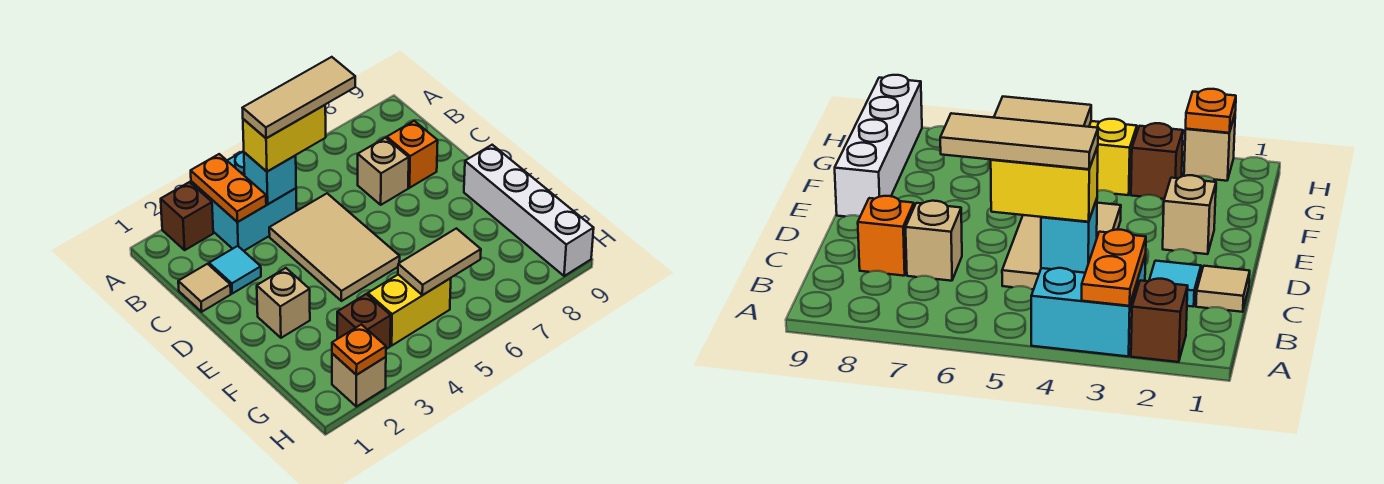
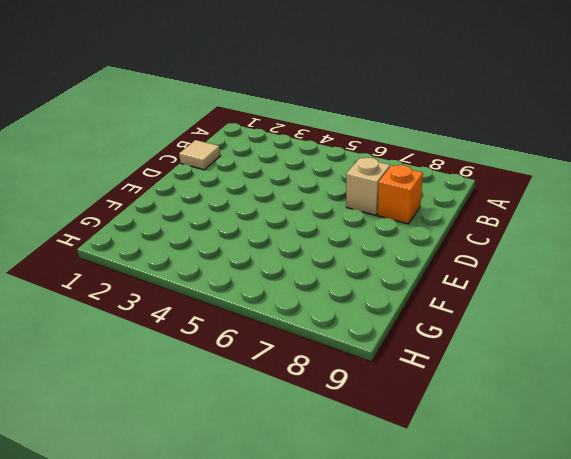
none -> brown 1x1 brick [161,182,213,250]
none -> cyan 2x2 brick [191,151,297,251]
none -> cyan 1x1 tile [209,246,261,293]

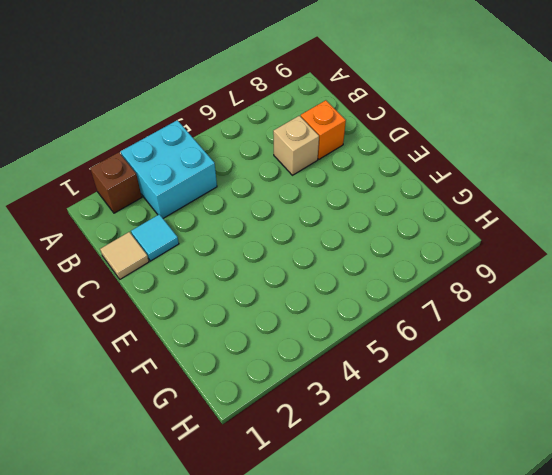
none -> tan 2x3 tile [269,194,400,301]
none -> tan 1x1 brick [257,268,310,338]
none -> white 1x4 brick [464,145,594,276]

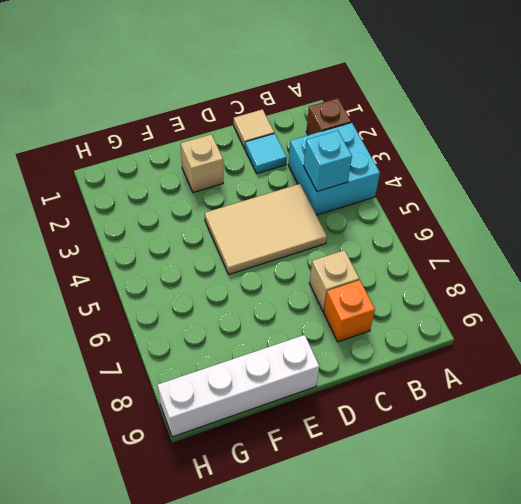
none -> brown 1x1 brick [337,294,391,349]
none -> yellow 1x2 brick [368,275,451,345]
none -> tan 1x1 brick [332,353,386,407]

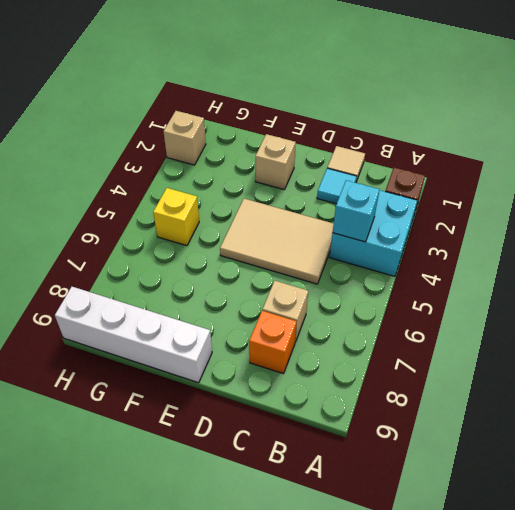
yellow 1x1 brick [153,188,199,246] -> yellow 1x2 brick [368,275,451,345]
none -> brown 1x1 brick [337,294,391,349]
none -> orange 1x2 plate [191,154,266,222]
none -> tan 1x2 tile [398,228,481,295]

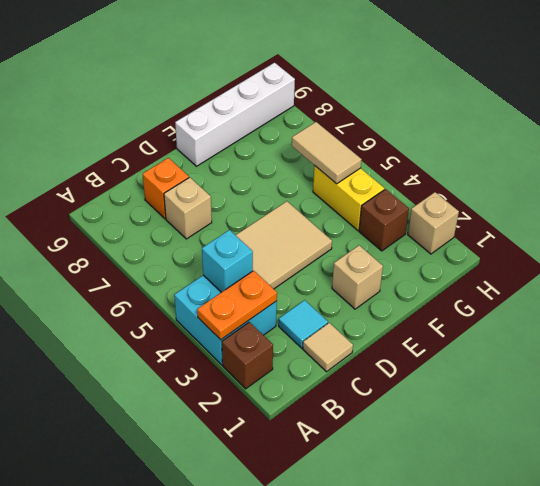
none -> orange 1x1 plate [332,324,386,375]
none -> yellow 1x2 brick [243,105,326,172]
none -> tan 1x3 tile [243,57,355,138]

